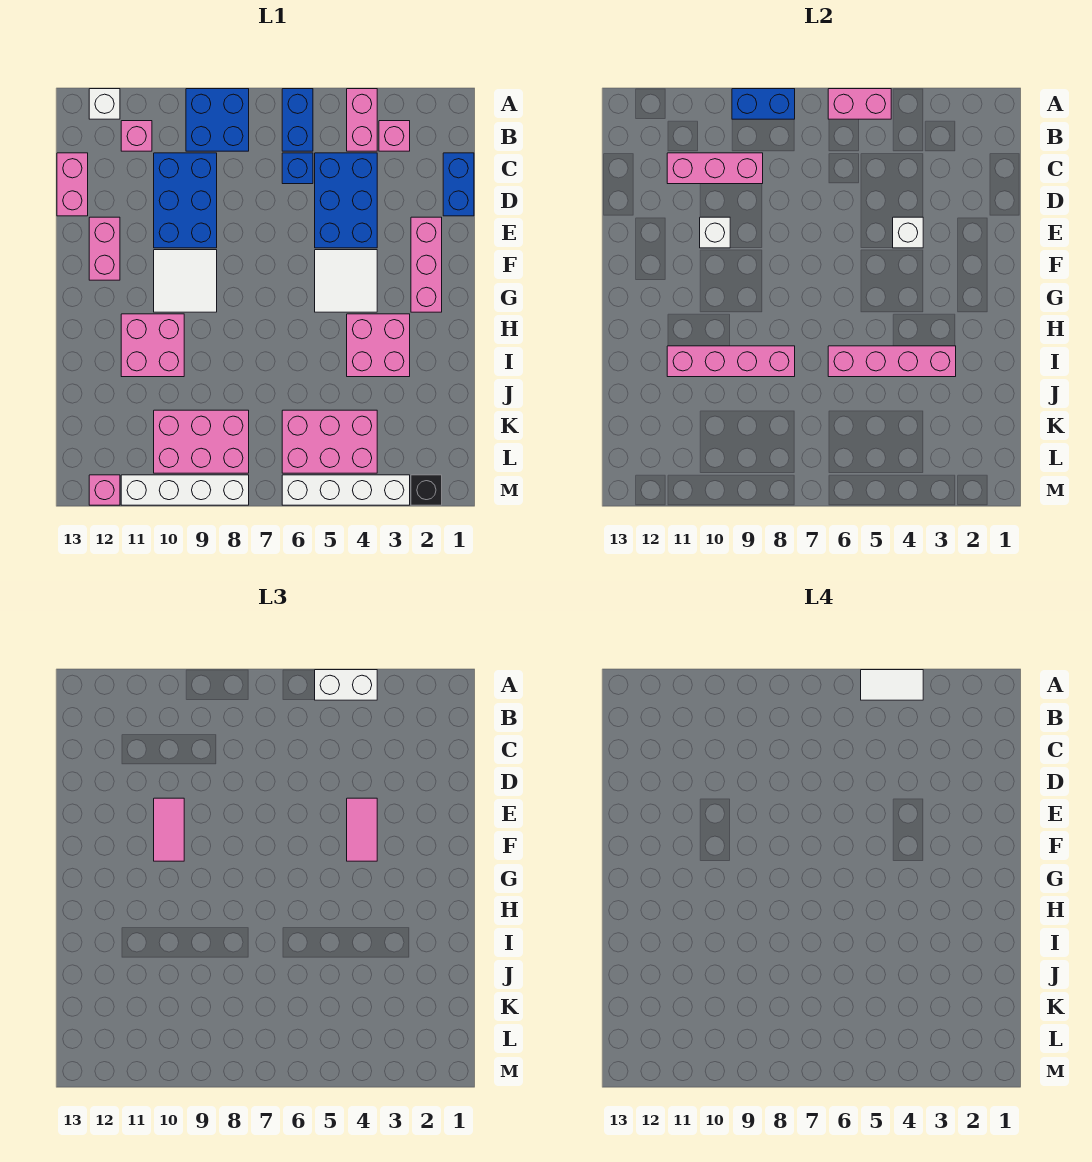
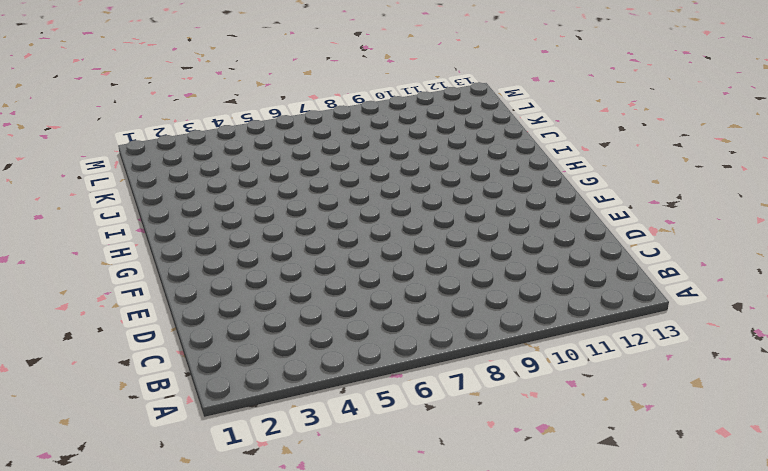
none -> pink 1x2 brick [347,89,377,151]
none -> blue 1x2 brick [282,89,313,151]
none -> blue 2x2 brick [186,89,249,151]
none -> white 1x1 brick [89,89,120,119]

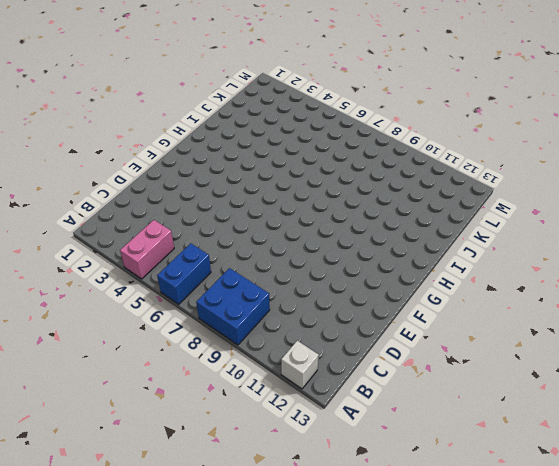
none -> pink 1x1 brick [379,121,410,151]
none -> pink 1x1 brick [121,121,152,151]
none -> blue 1x2 brick [443,153,474,216]
none -> blue 2x3 brick [315,153,377,248]

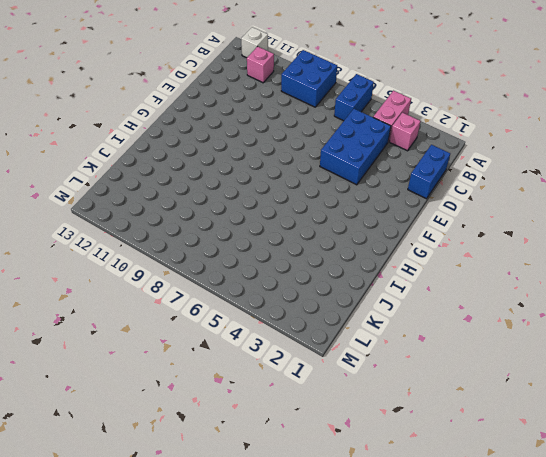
none -> blue 1x1 brick [282,153,313,184]
none -> blue 2x3 brick [154,153,217,248]
none -> pink 1x2 brick [57,153,88,216]
none -> pink 1x3 brick [411,217,442,312]

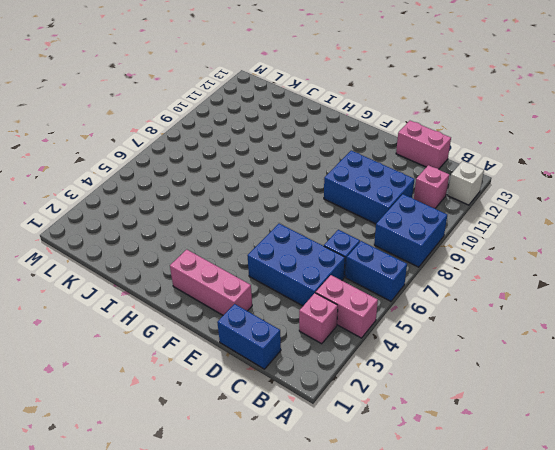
none -> pink 1x2 brick [89,217,120,280]
none -> white 2x2 tile [315,250,377,312]
none -> white 2x2 tile [154,250,217,312]
none -> pink 2x2 brick [347,314,410,377]

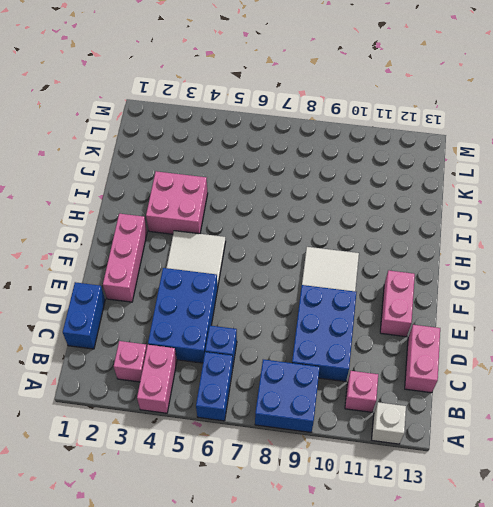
none -> pink 2x2 brick [121,314,184,377]
none -> pink 2x3 brick [282,410,377,473]
none -> pink 2x3 brick [154,410,249,473]
none -> black 1x1 brick [411,475,442,505]

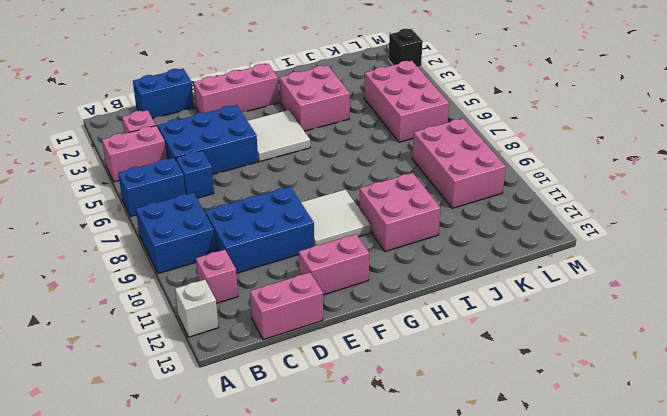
none -> white 1x4 brick [282,475,410,505]
none -> white 1x4 brick [121,475,249,505]
none -> pink 1x1 brick [89,475,120,505]
none -> pink 1x2 brick [828,89,891,119]

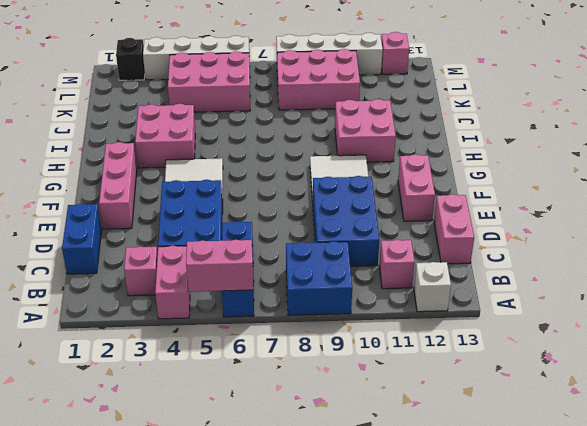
none -> blue 1x2 brick [732,89,795,119]
none -> pink 1x3 brick [667,153,763,184]
none -> white 1x1 brick [893,217,923,248]
none -> white 1x1 brick [700,217,730,248]

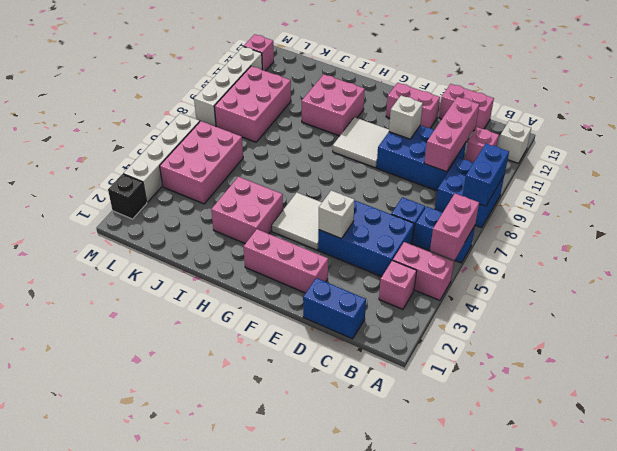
none -> pink 1x4 brick [828,346,956,377]
none -> pink 1x4 brick [667,346,795,377]
none -> white 1x2 brick [315,670,377,700]
none -> pink 1x2 tile [347,798,377,861]

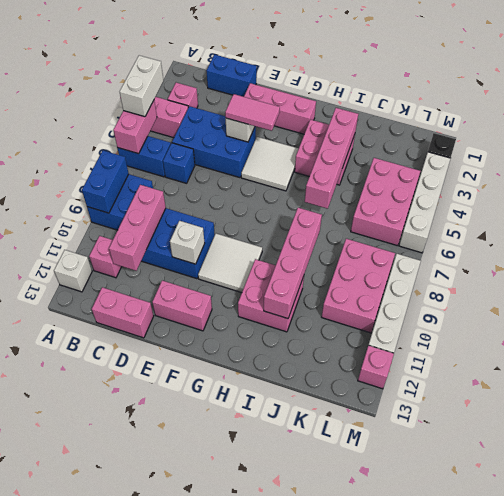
none -> pink 1x2 tile [154,798,184,861]
none -> white 1x2 tile [861,670,923,700]

